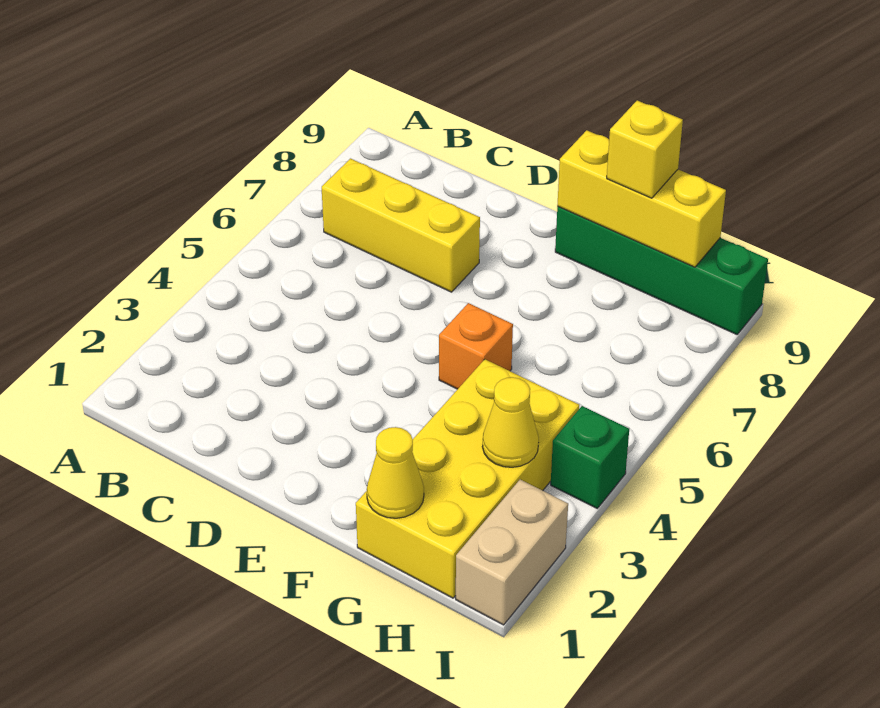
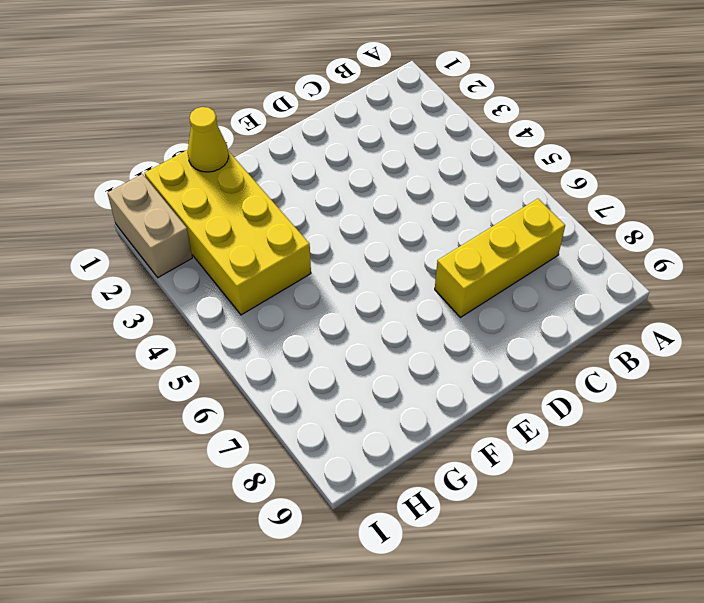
none -> orange 1x1 brick [439,303,513,389]
none -> green 1x4 brick [555,207,768,334]

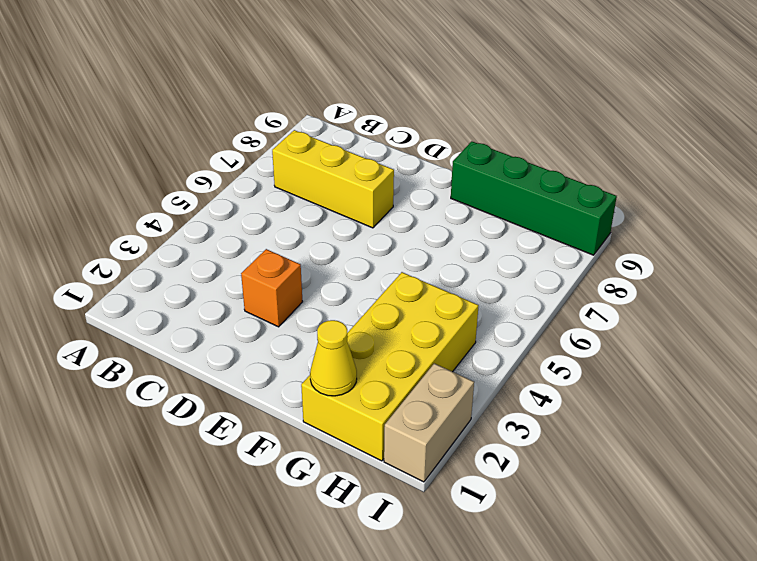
orange 1x1 brick [241,249,303,327] -> orange 1x1 brick moved to [439,303,513,389]
none -> green 1x1 brick [551,406,629,508]
none -> yellow 1x3 brick [557,130,726,267]

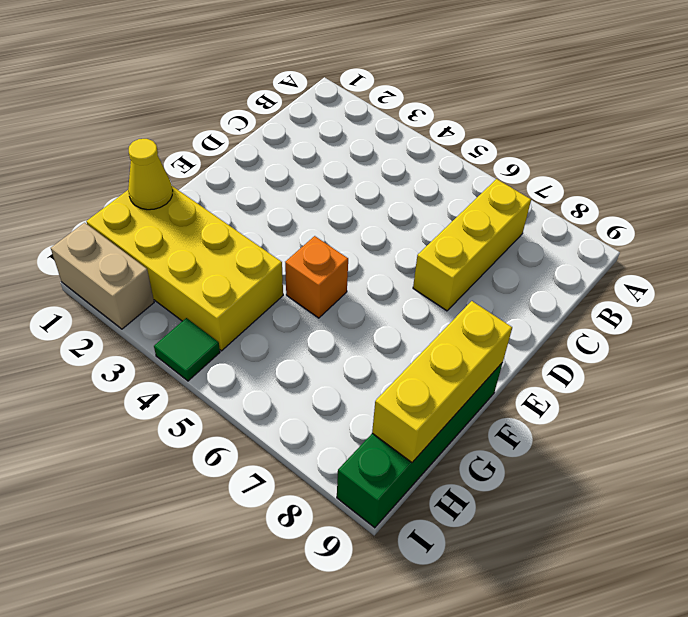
green 1x1 tile [154,318,220,381] -> green 1x1 brick [551,406,629,508]
none -> yellow 1x1 cone [482,377,539,467]
none -> yellow 1x1 brick [607,101,683,198]

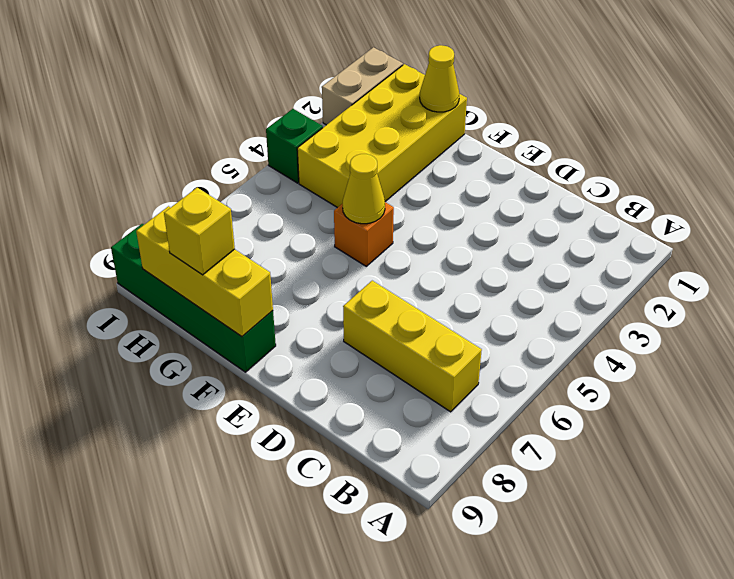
yellow 1x1 cone [343,154,385,224] -> yellow 1x1 cone moved to [482,377,539,467]

